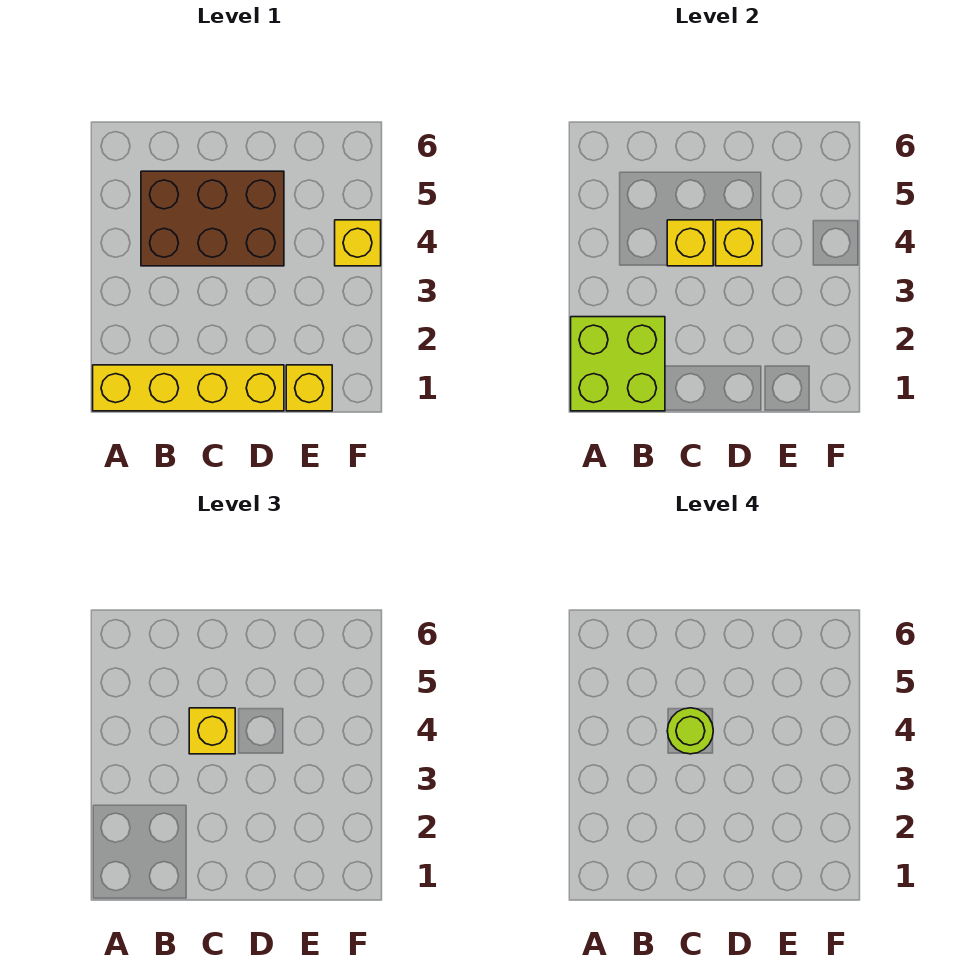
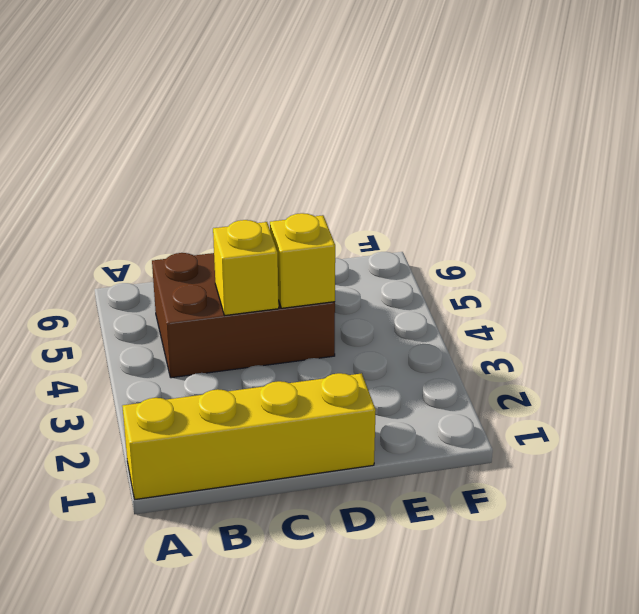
none -> yellow 1x1 brick [286,365,332,411]
none -> yellow 1x1 brick [335,220,381,266]

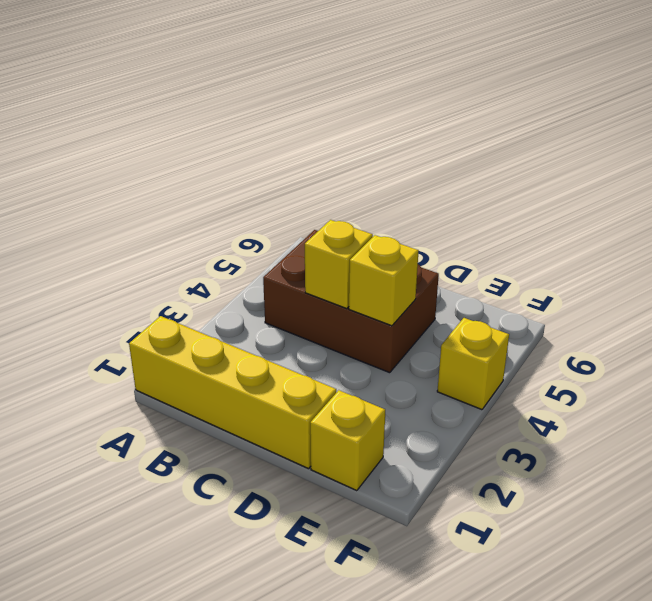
none -> lime 2x2 brick [571,317,665,411]
none -> yellow 1x1 brick [189,708,235,754]

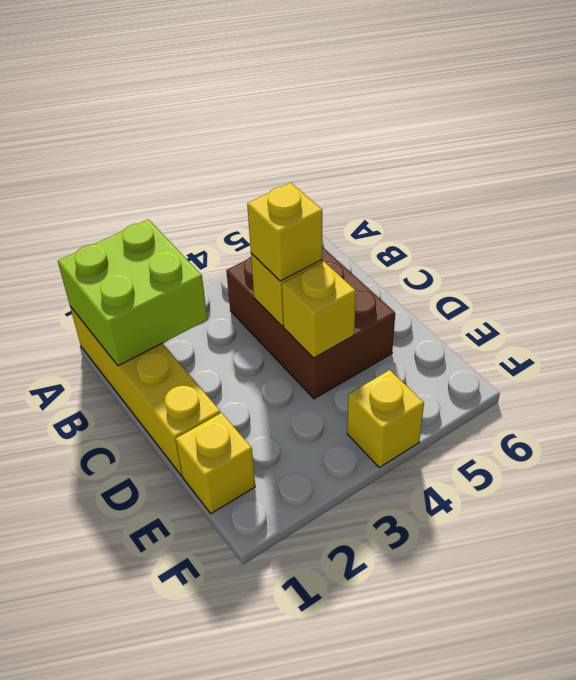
none -> lime 1x1 round brick [667,708,713,754]

